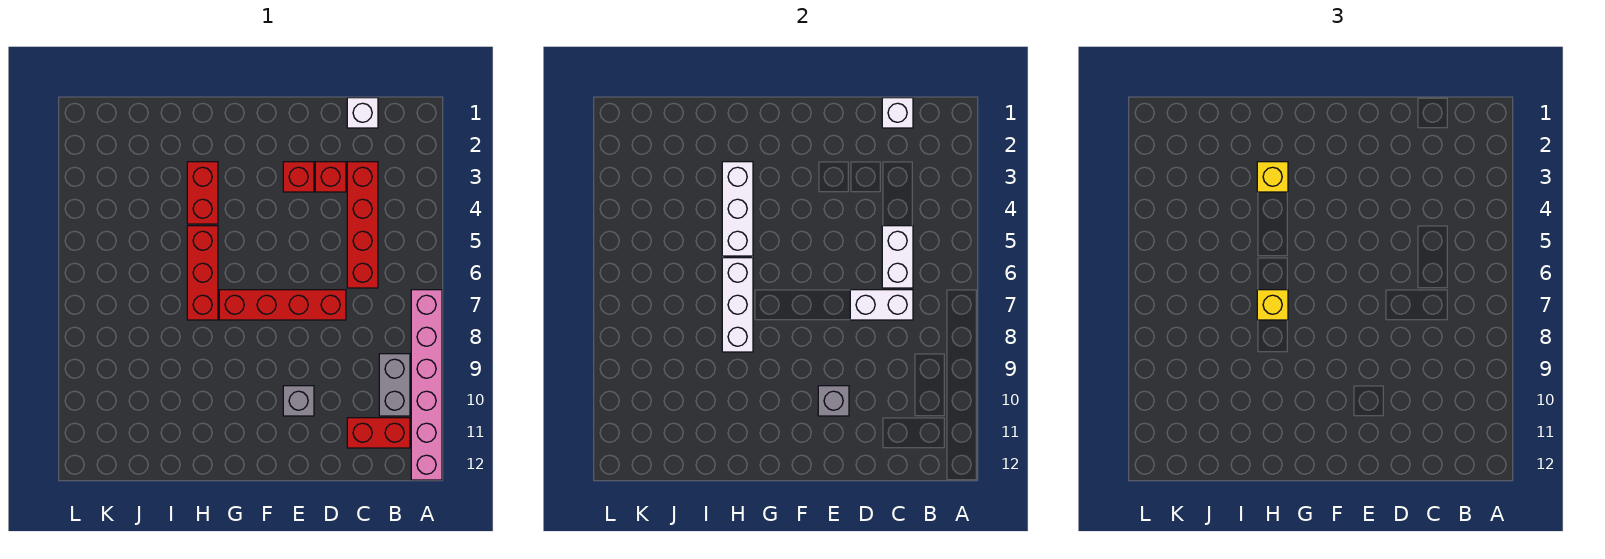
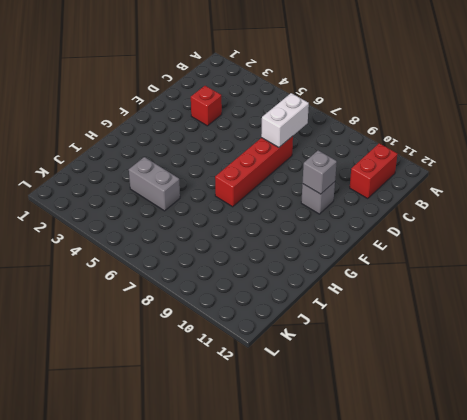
grey 1x2 brick [129,157,180,211] -> grey 1x2 brick moved to [379,354,410,416]
none -> pink 1x6 brick [411,290,442,480]
none -> white 1x1 brick [347,98,378,128]
none -> red 1x4 brick [347,162,378,288]

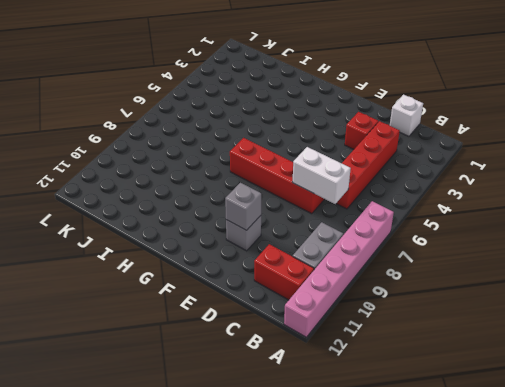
none -> red 1x1 brick [283,162,314,192]
none -> red 1x2 brick [187,162,218,224]
none -> red 1x3 brick [187,226,218,320]

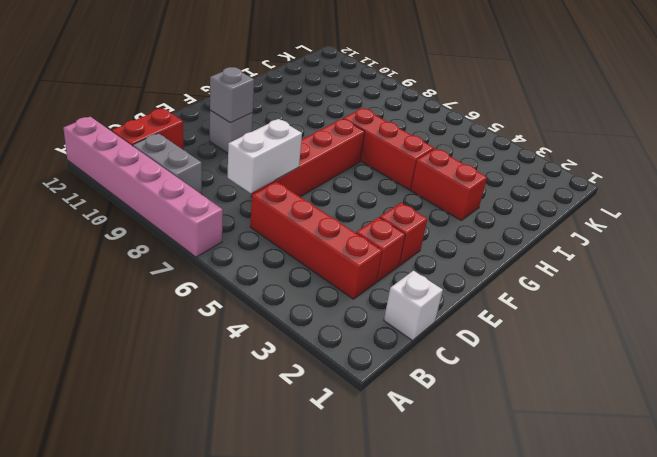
none -> white 1x1 brick [882,98,913,128]
none -> white 1x2 brick [882,226,913,288]
none -> white 1x3 brick [722,162,753,256]

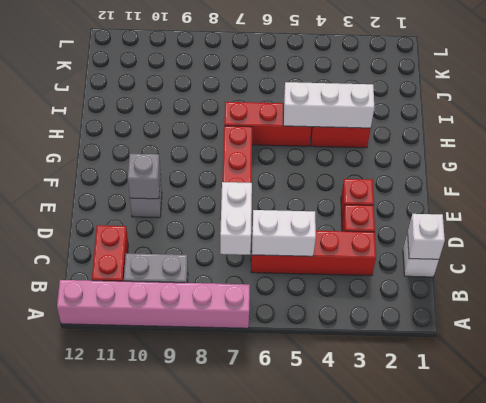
none -> white 1x3 brick [722,258,753,352]
none -> yellow 1x1 brick [1257,162,1288,192]
none -> yellow 1x1 brick [1257,290,1288,320]

